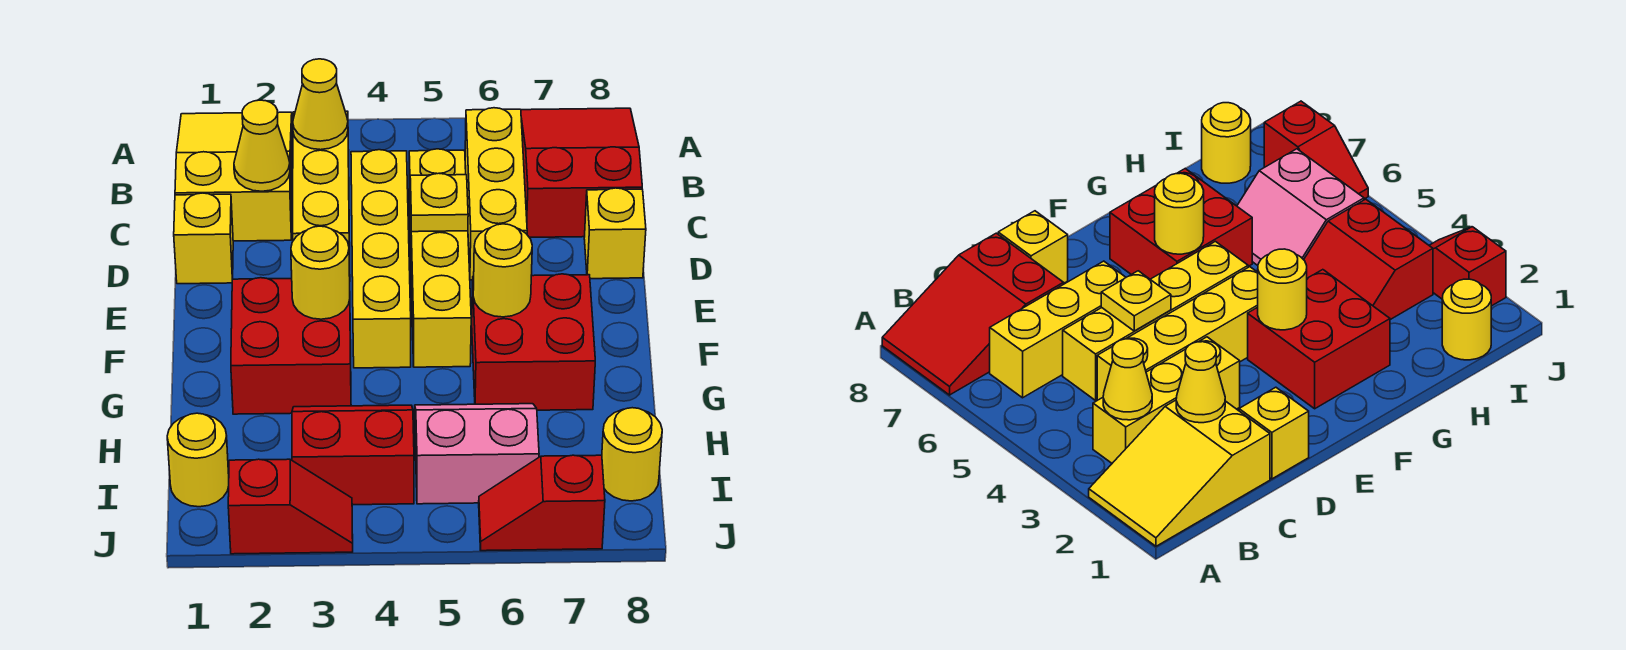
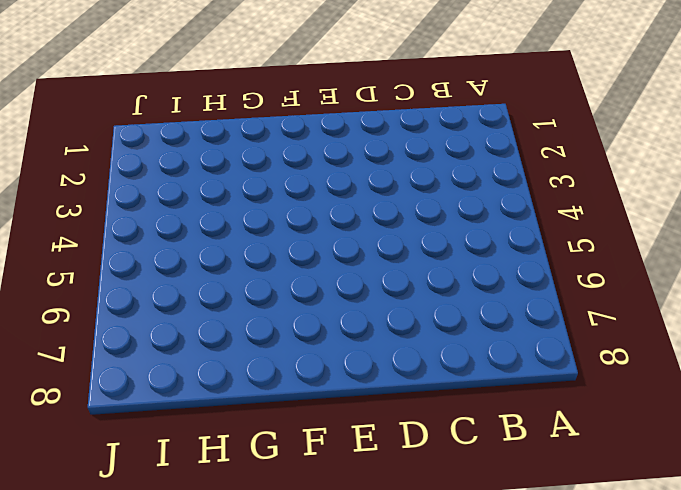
none -> yellow 2x3 slope [175,112,292,241]
none -> red 2x3 slope [521,108,642,237]
none -> yellow 1x3 brick [293,111,350,276]

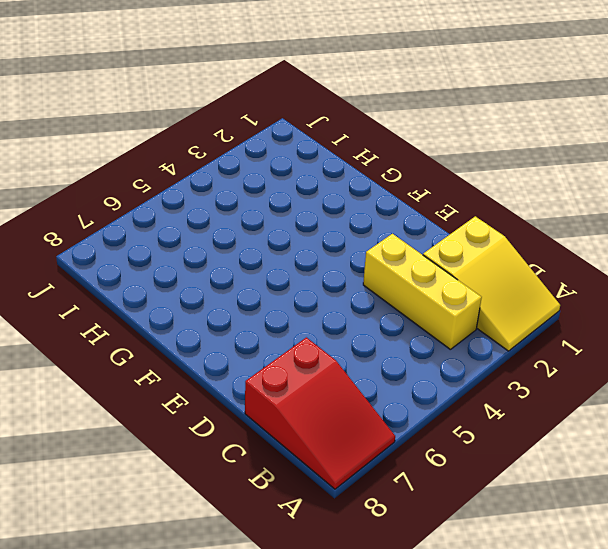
none -> yellow 1x3 brick [465,108,527,280]
none -> yellow 1x4 brick [351,150,411,368]
none -> yellow 1x4 brick [409,149,471,367]

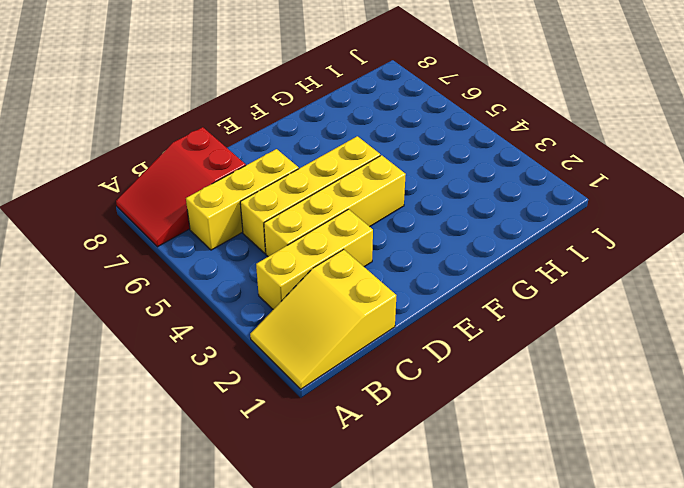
none -> yellow 1x1 brick [174,193,233,284]
none -> yellow 1x1 brick [584,188,646,279]
none -> red 2x2 brick [231,278,351,414]

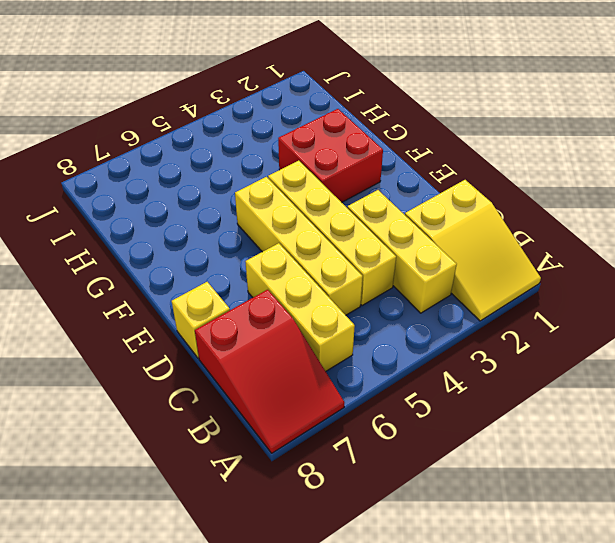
none -> yellow 1x1 brick [174,193,233,284]
none -> red 2x2 brick [472,274,595,410]
none -> red 2x2 slope [292,405,414,505]

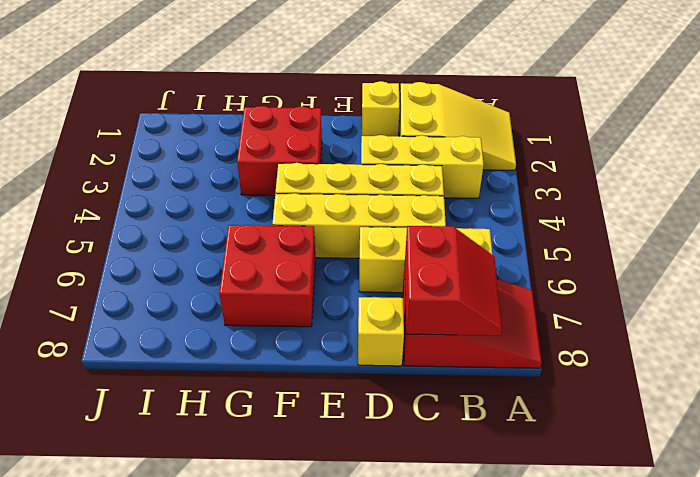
red 2x2 slope [405,226,502,336] -> red 2x2 slope moved to [292,405,414,505]
none -> pink 2x2 slope [415,404,539,504]
none -> yellow 1x1 round brick [167,413,229,507]
none -> yellow 1x1 round brick [602,408,662,501]

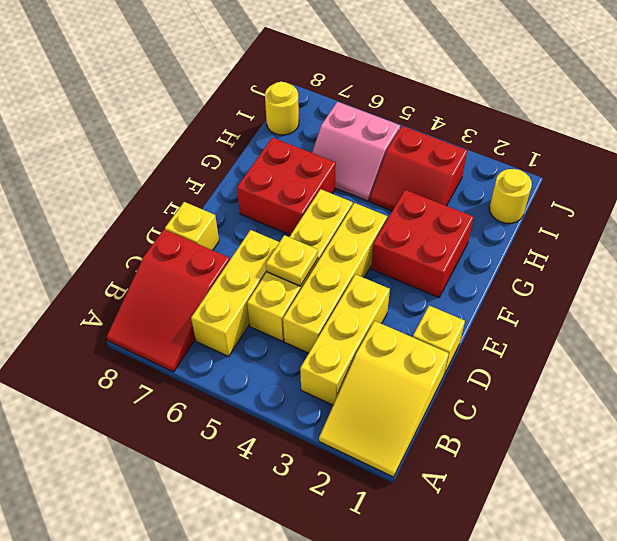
none -> red 1x2 slope [228,459,353,554]
none -> red 1x2 slope [479,455,605,551]
none -> yellow 1x1 cone [293,59,348,150]

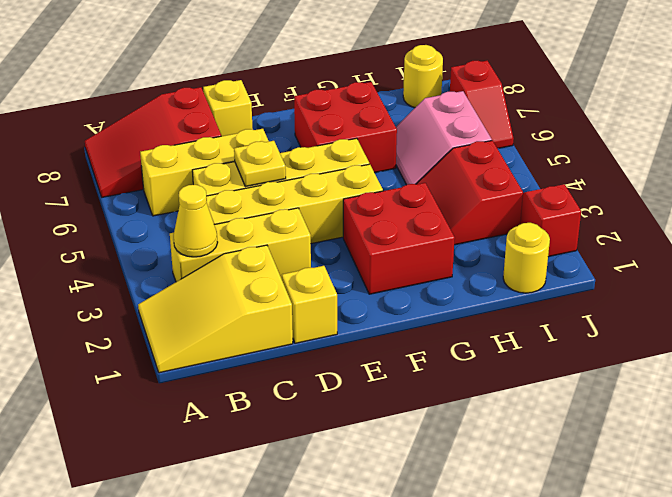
none -> yellow 1x1 cone [234,100,290,191]
none -> yellow 1x1 round brick [291,226,350,319]
none -> yellow 1x1 round brick [473,224,532,317]

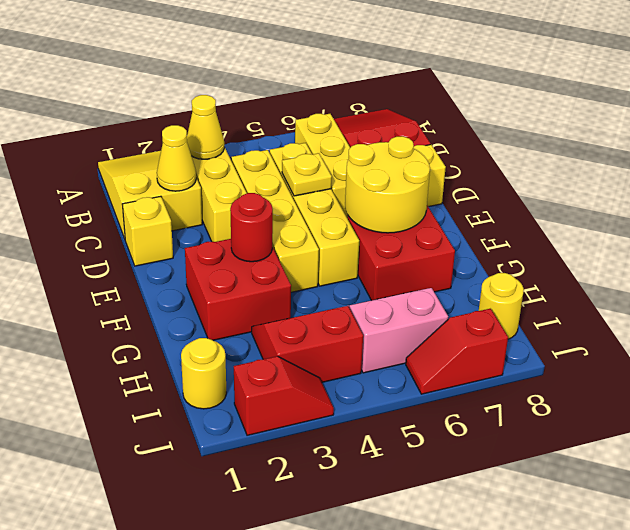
yellow 2x2 round brick [345,136,430,233] -> yellow 1x1 round brick [473,224,532,317]
red 1x1 round brick [230,193,273,262] -> yellow 1x1 round brick [291,226,350,319]

